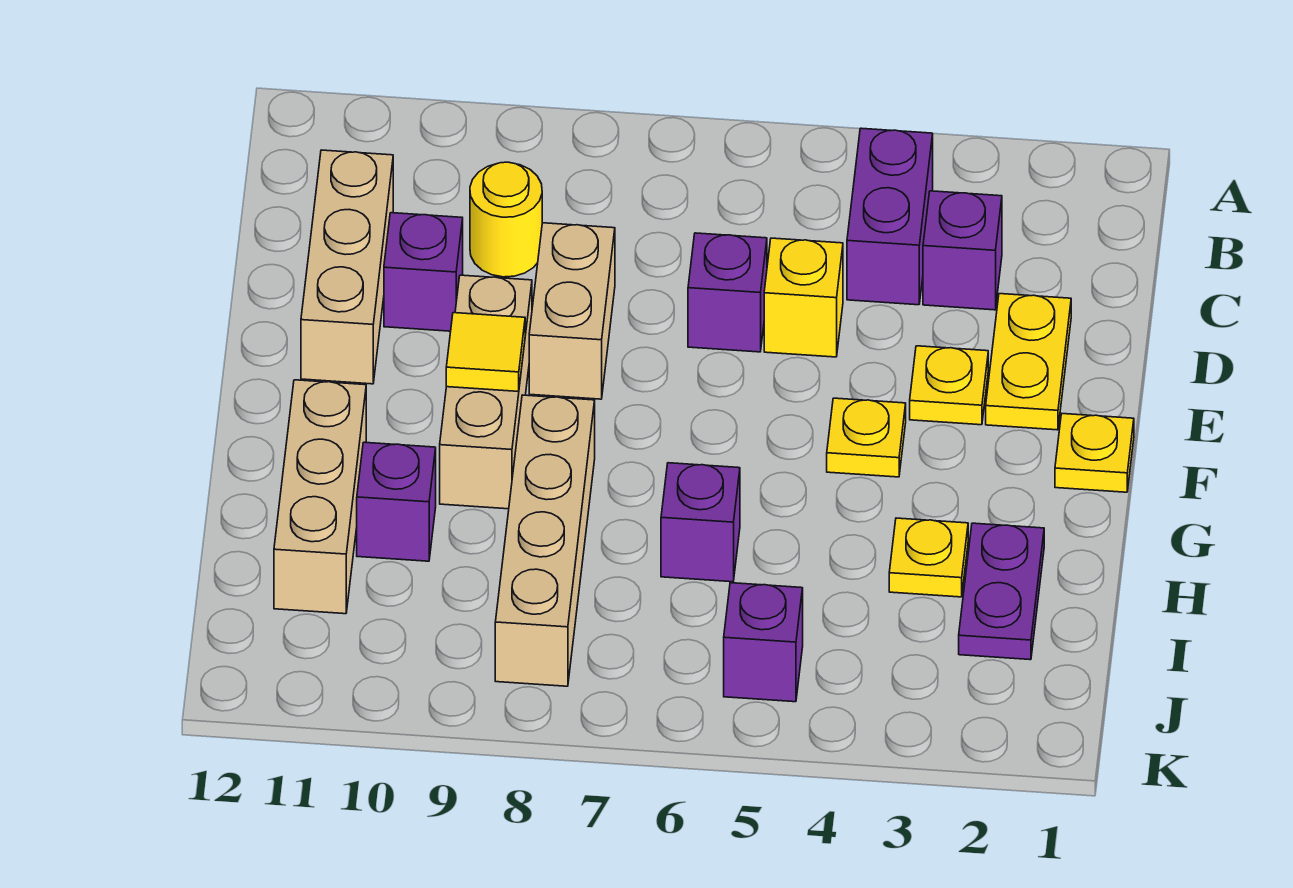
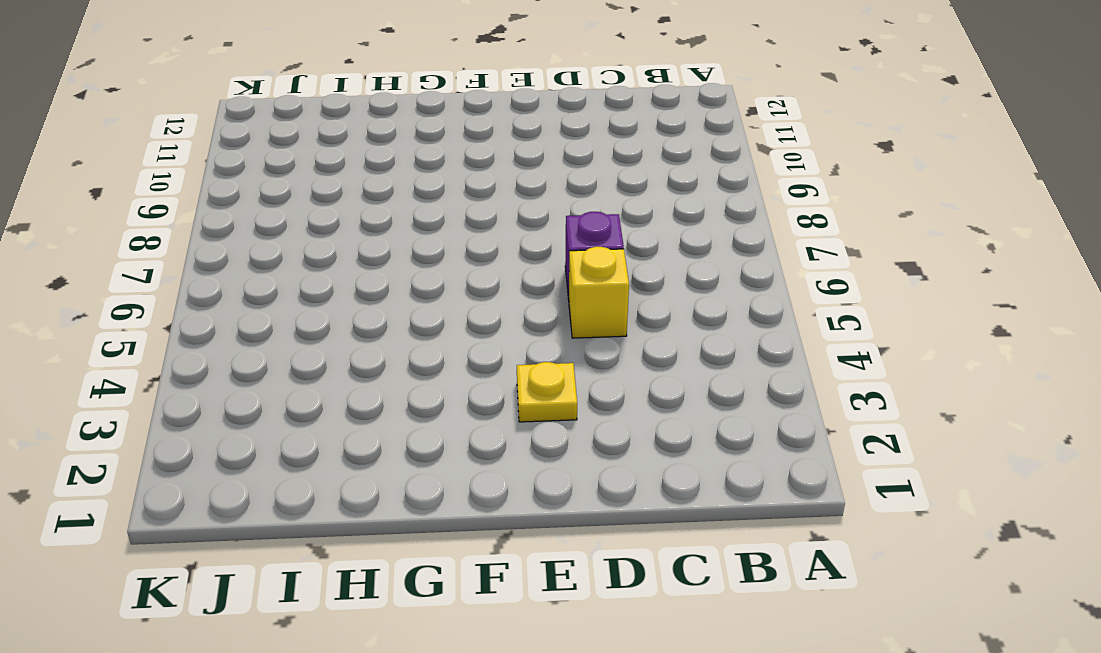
none -> purple 1x2 brick [847,128,933,305]
none -> purple 1x1 brick [923,191,1002,310]
none -> yellow 1x1 round brick [470,162,542,277]

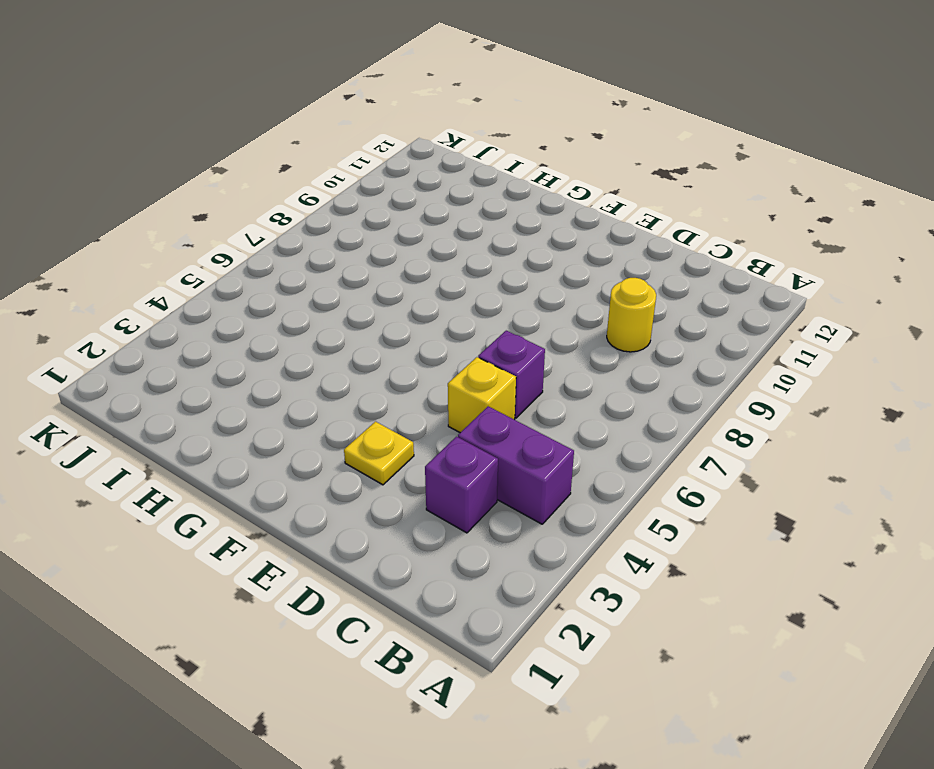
none -> tan 1x3 brick [301,150,393,384]
none -> yellow 1x2 plate [986,294,1071,430]
none -> tan 1x2 brick [529,223,615,399]

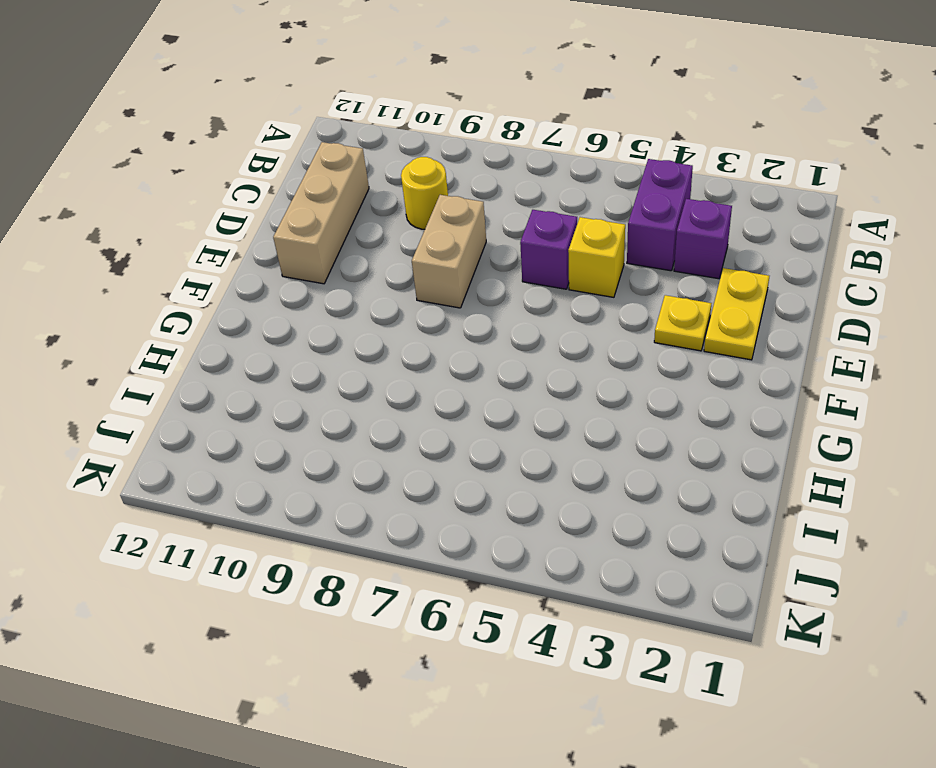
none -> purple 1x1 brick [384,213,463,331]
none -> tan 1x3 brick [440,275,532,509]
none -> yellow 1x1 plate [1055,414,1134,492]

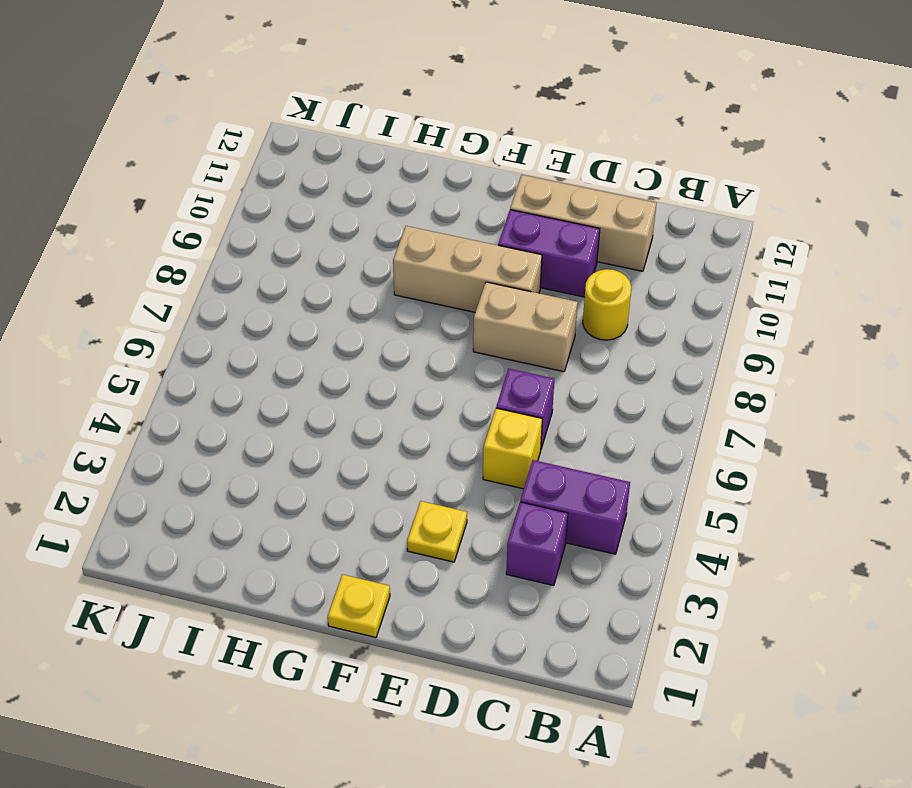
purple 1x2 brick [498,210,600,297] -> purple 1x1 brick [384,213,463,331]
none -> yellow 1x2 plate [986,294,1071,430]
none -> yellow 1x1 plate [827,398,906,477]
none -> tan 1x4 brick [495,395,595,686]

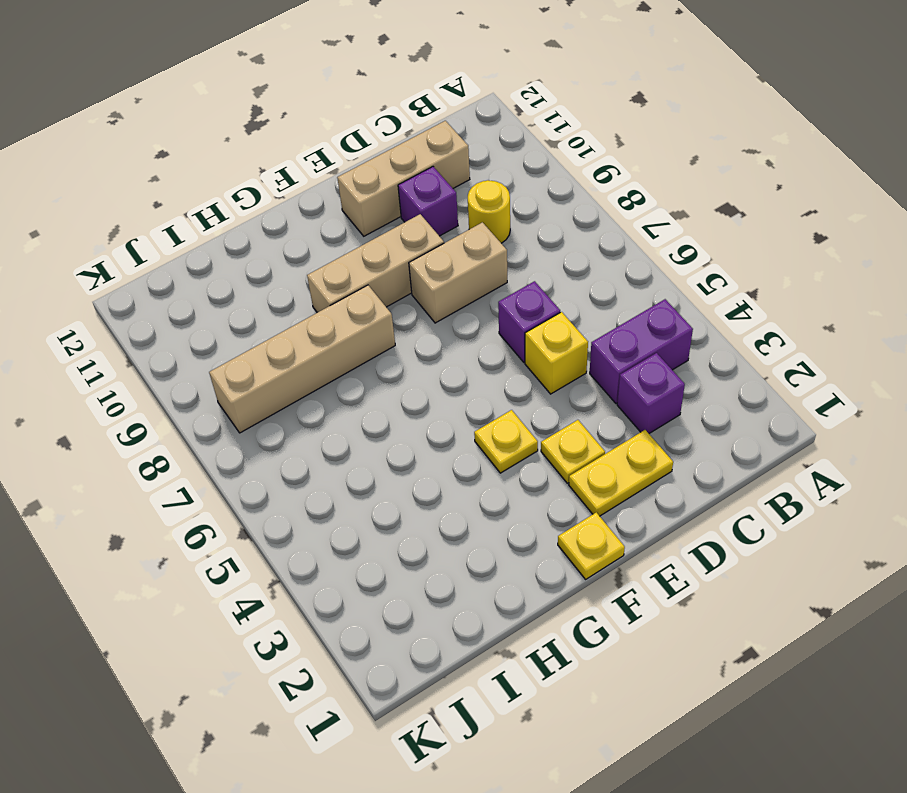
none -> tan 1x3 brick [274,380,366,614]
none -> purple 1x2 plate [959,523,1044,660]
none -> yellow 1x1 plate [889,518,968,597]

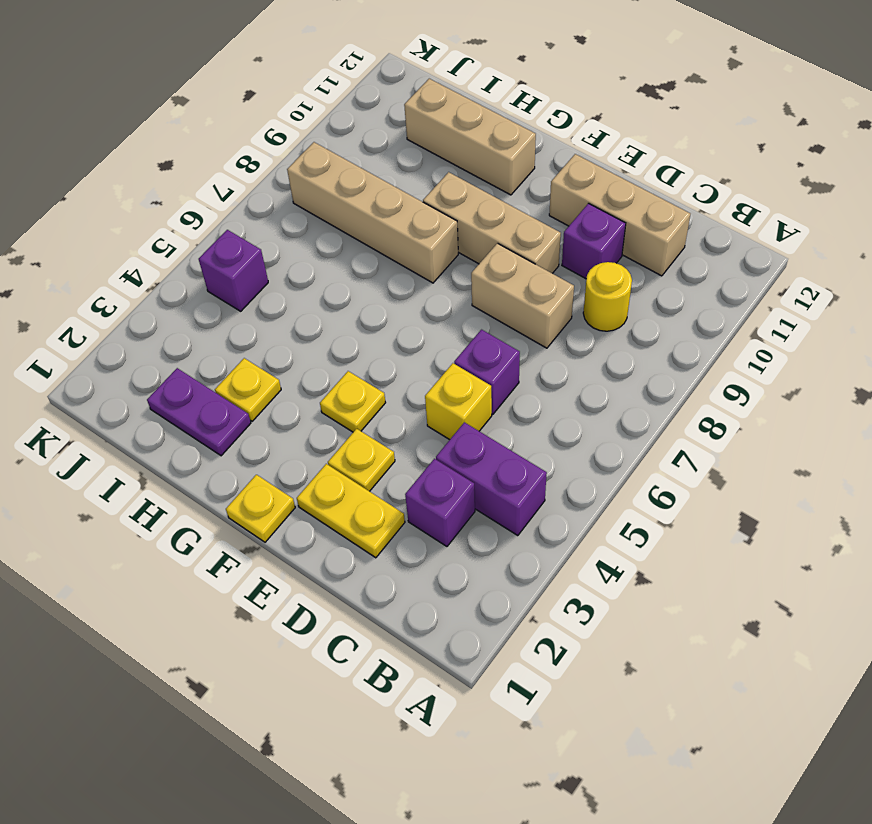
none -> purple 1x1 brick [661,463,740,582]
none -> purple 1x1 brick [357,442,436,561]
none -> yellow 1x1 tile [446,313,525,391]

